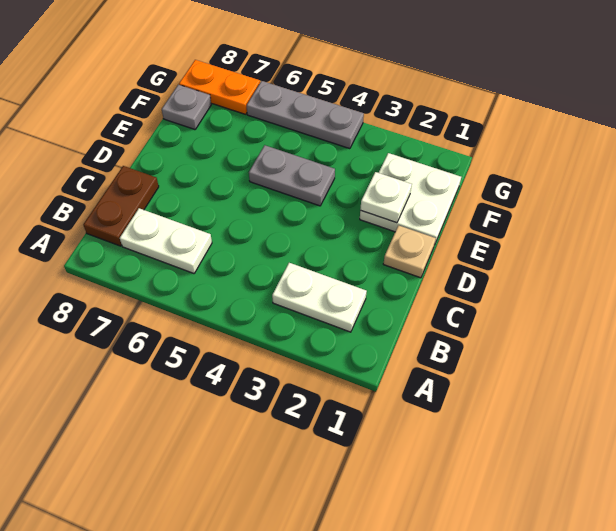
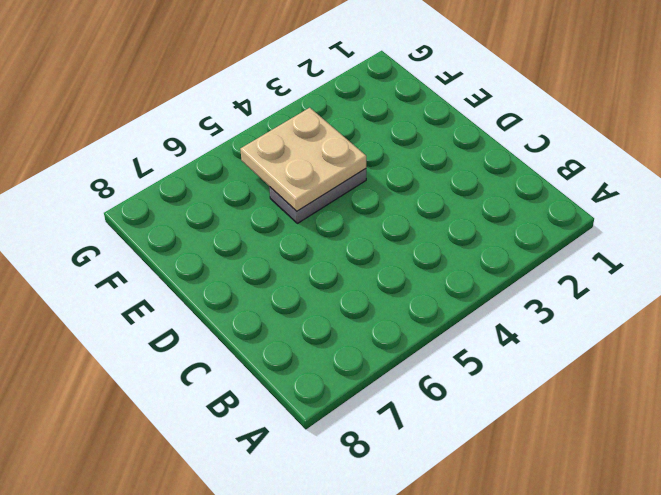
tan 2x2 plate [240,108,366,211] -> none
none -> white 1x2 plate [272,263,367,332]
none -> white 1x2 plate [120,208,212,273]

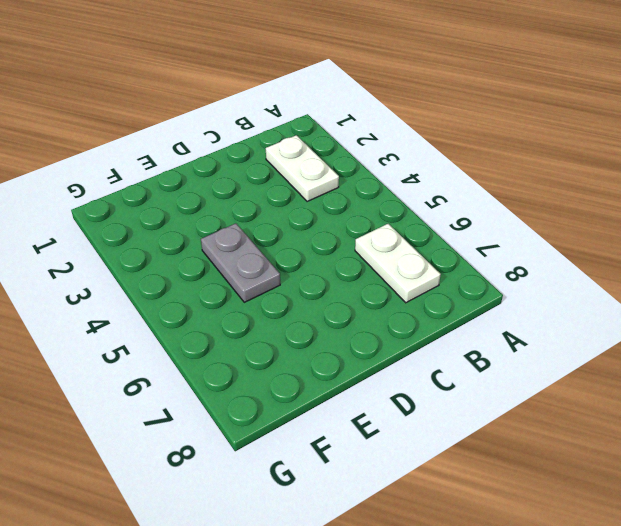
none -> brown 1x2 plate [83,166,159,246]
none -> tan 1x1 plate [383,225,436,278]

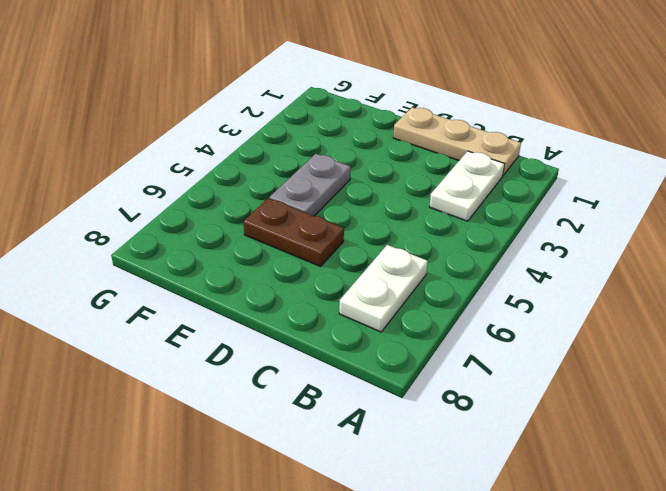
tan 1x3 plate [393,107,521,175] -> tan 1x1 plate [383,225,436,278]
brown 1x2 plate [244,198,344,266] -> brown 1x2 plate moved to [83,166,159,246]
none -> white 2x2 plate [360,153,461,243]
none -> grey 1x1 plate [162,85,211,129]

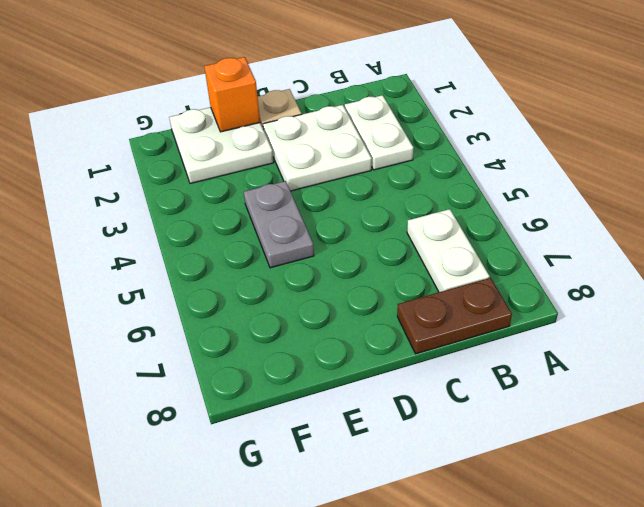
white 2x2 plate [263,105,372,191] -> none
orange 1x1 brick [204,57,260,132] -> none
none -> grey 1x1 plate [162,85,211,129]
none -> grey 1x3 plate [247,81,364,149]

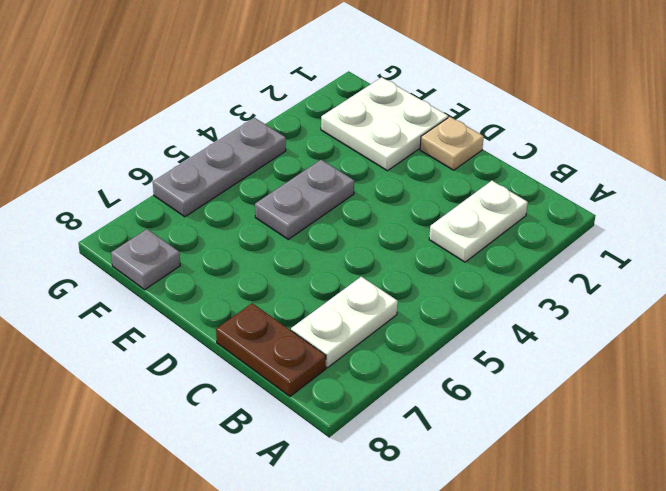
none -> orange 1x2 plate [179,60,260,114]
none -> white 1x1 plate [360,172,412,223]

